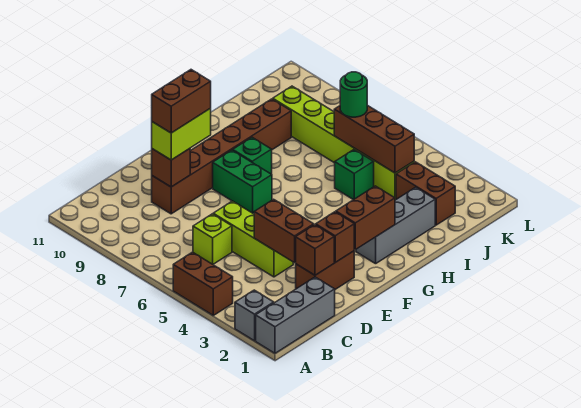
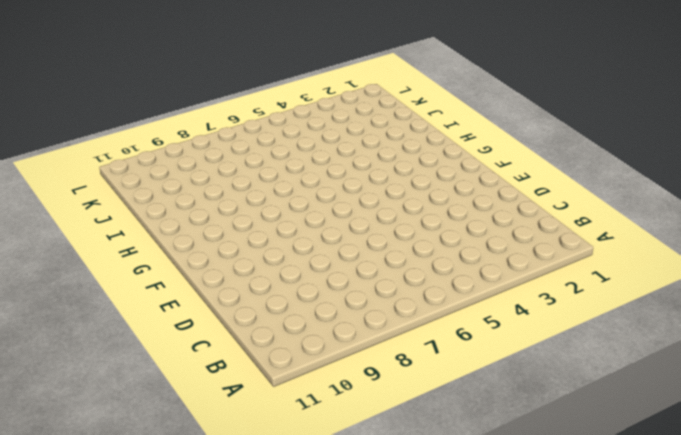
none -> grey 1x3 brick [256,277,335,353]
none -> grey 1x1 brick [235,290,274,341]
none -> brown 1x2 brick [173,252,233,315]

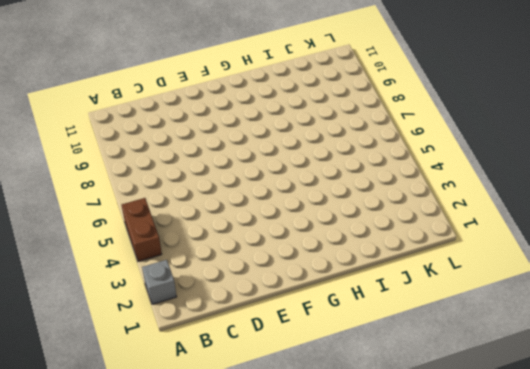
none -> grey 1x3 brick [256,277,335,353]
none -> lime 1x1 brick [193,214,232,264]
none -> brown 1x2 brick [296,251,354,289]

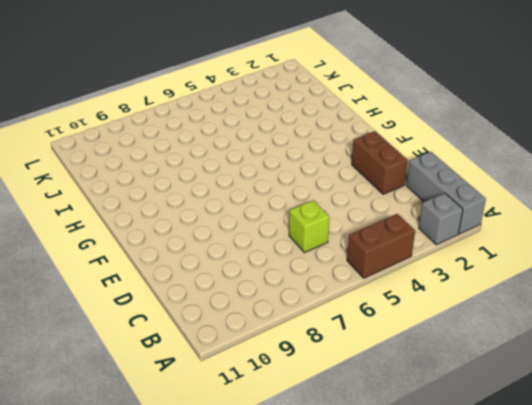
none -> lime 1x3 brick [213,201,293,277]
none -> brown 1x6 brick [152,99,291,214]
none -> green 1x2 brick [213,150,272,213]

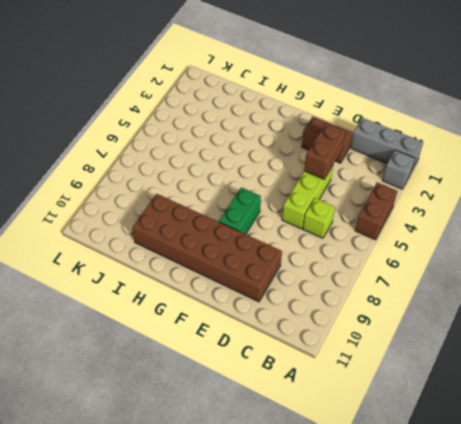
brown 2x6 brick [132,194,282,302] -> brown 1x6 brick [152,99,291,214]
none -> grey 1x3 brick [356,187,435,264]
none -> green 1x1 brick [233,137,272,174]
none -> green 1x1 brick [335,150,374,200]

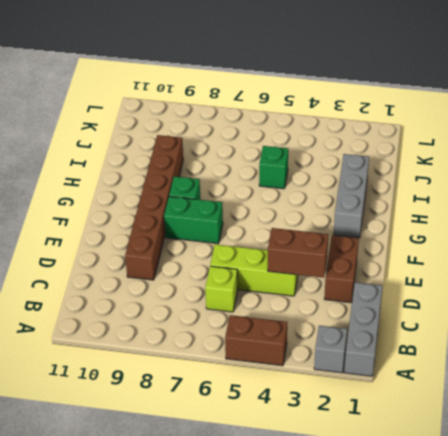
none -> brown 1x2 brick [396,162,455,225]
none -> lime 1x6 brick [273,86,414,200]
none -> brown 1x1 brick [296,225,334,275]

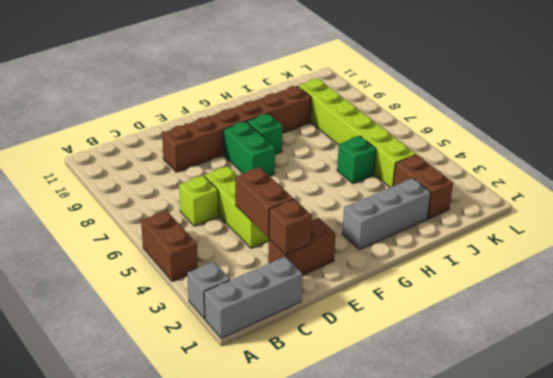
none -> brown 1x1 brick [152,149,190,187]
none -> brown 1x1 brick [316,212,354,262]
none -> brown 1x2 brick [336,186,395,249]

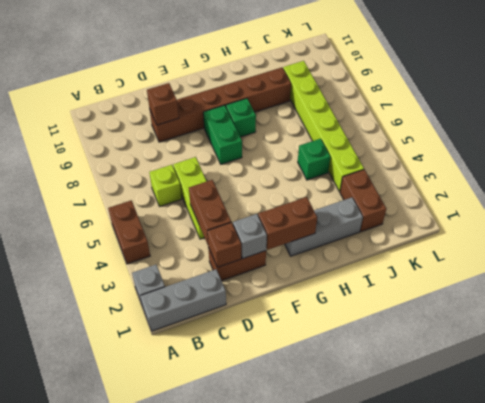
grey 1x1 brick [233,214,267,259] -> brown 1x1 brick [316,212,354,262]
none -> brown 1x3 brick [334,105,414,173]
none -> lime 1x2 brick [152,109,211,160]
none -> green 1x1 round brick [340,72,367,117]

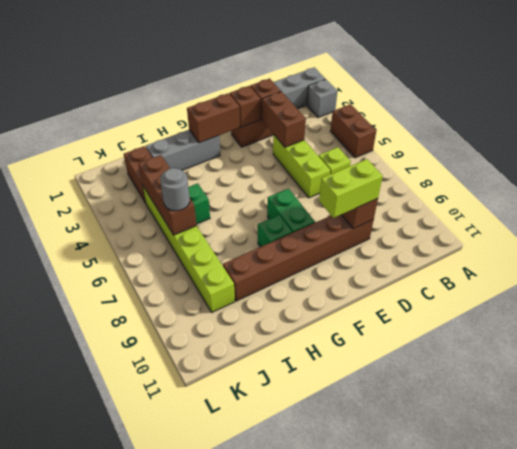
grey 1x1 round brick [160,168,190,211] -> green 1x1 round brick [340,72,367,117]
none -> brown 1x2 brick [152,70,211,133]

